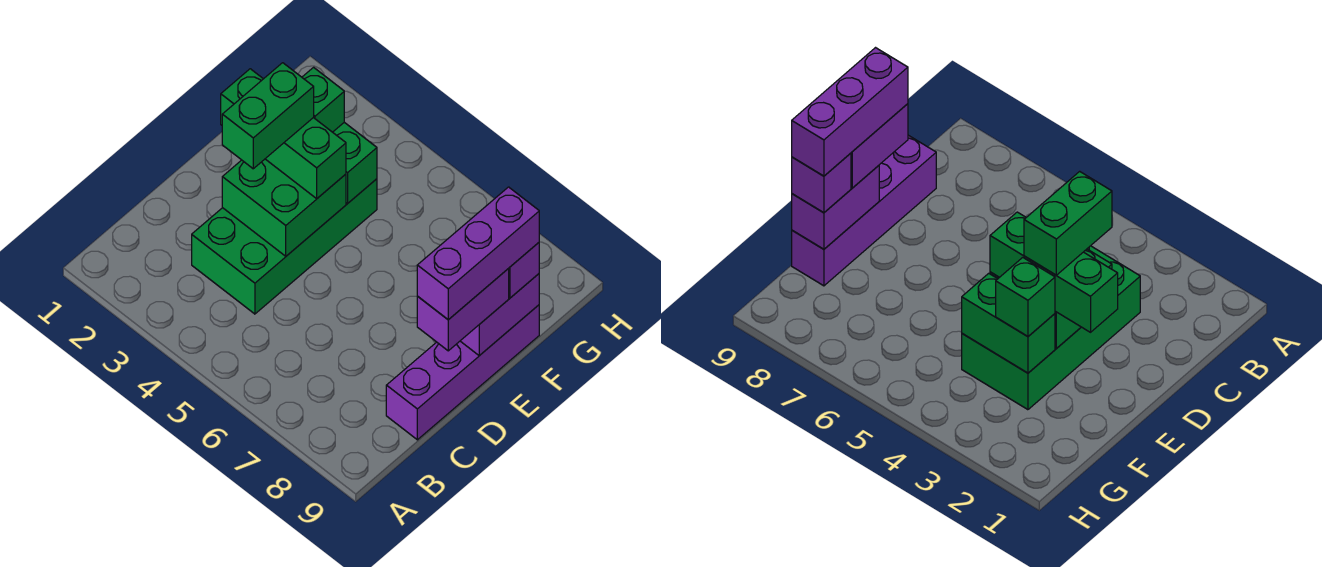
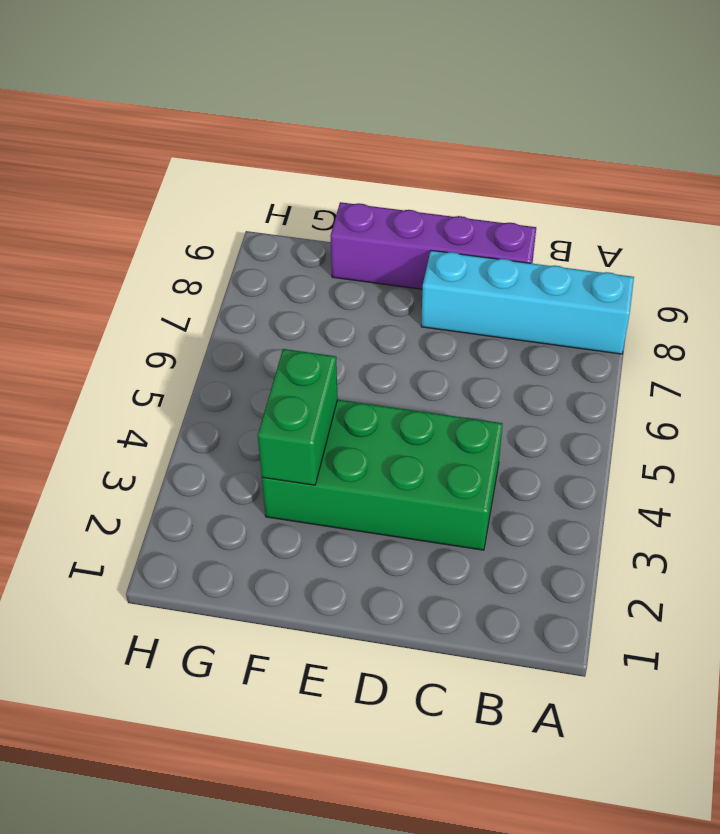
cyan 1x4 brick [421,250,634,354] -> none
none -> green 2x2 brick [222,159,346,256]
none -> purple 1x2 brick [461,274,539,356]

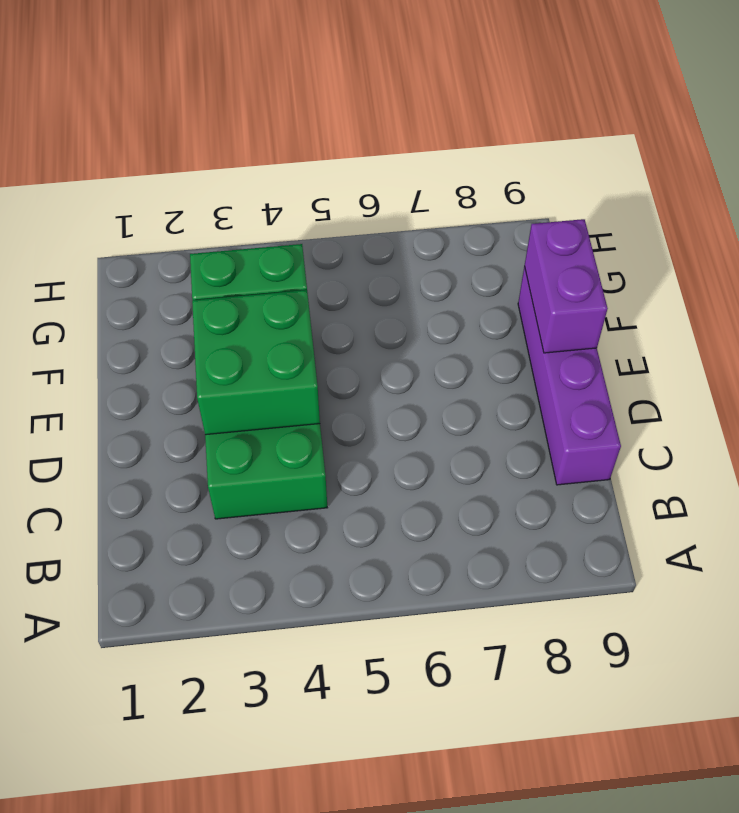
none -> purple 1x2 brick [417,269,509,351]
none -> green 1x3 brick [221,69,346,198]

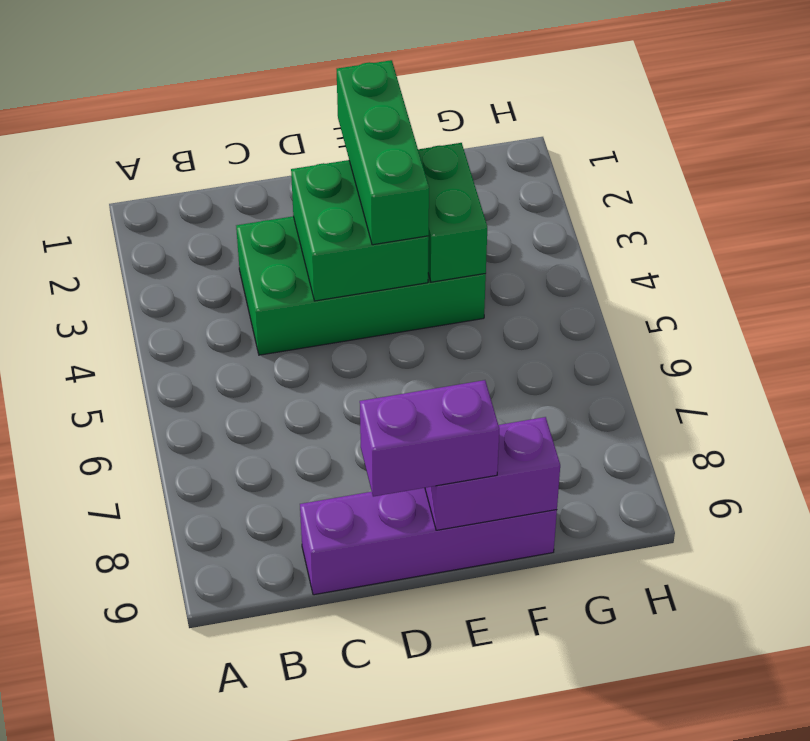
none -> green 1x1 brick [302,67,344,132]
none -> purple 1x1 brick [508,243,539,298]

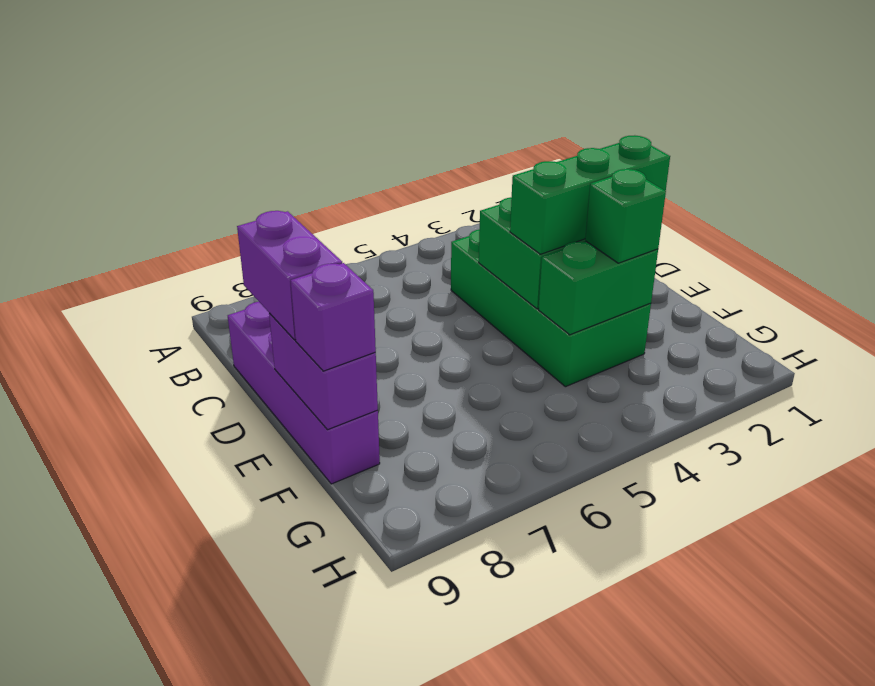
none -> green 1x2 brick [222,63,314,169]
none -> purple 1x3 brick [417,187,539,320]

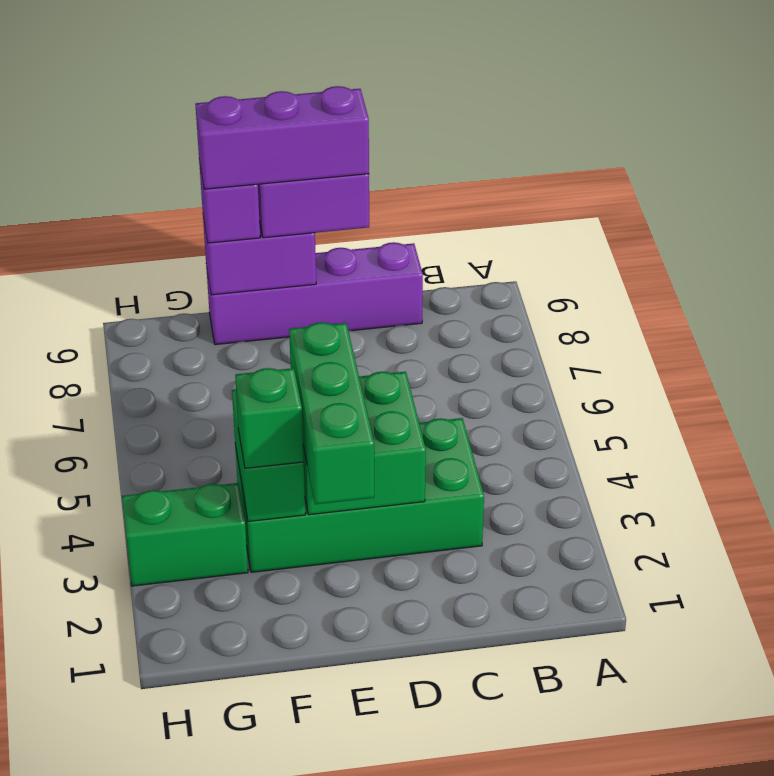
green 1x2 brick [122,483,248,586] -> green 1x2 brick moved to [222,63,314,169]

